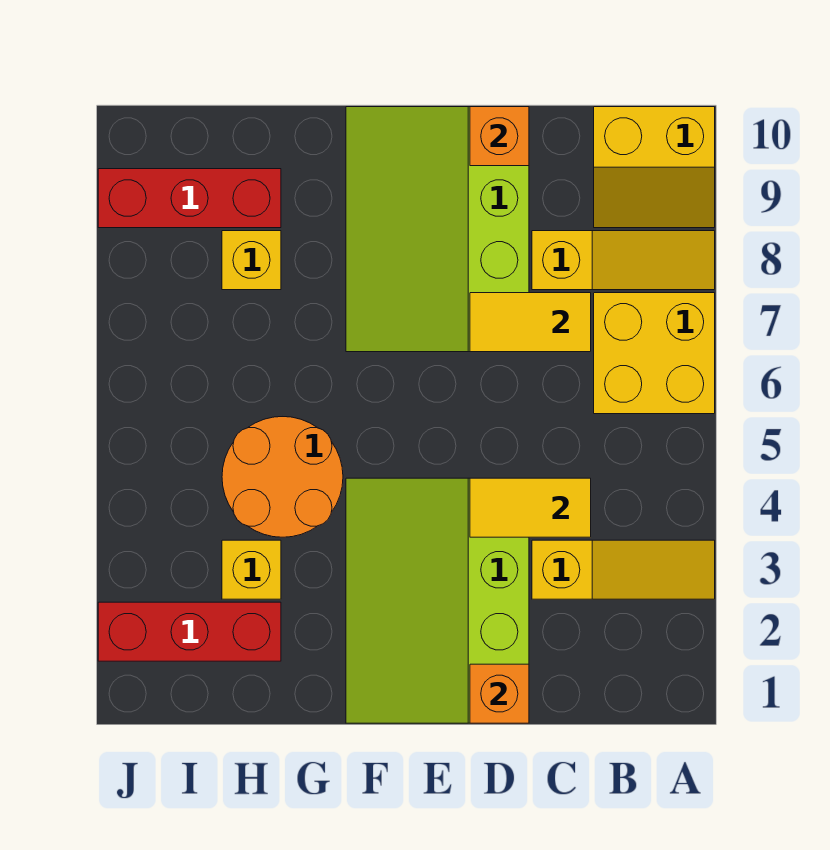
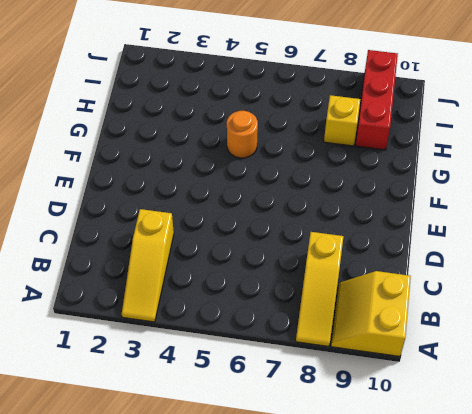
orange 1x1 round brick [227,111,258,158] -> orange 2x2 round brick [222,417,343,537]
none -> yellow 2x2 brick [594,293,715,414]
none -> lime 3x4 slope [346,478,529,723]
none -> lime 3x4 slope [346,107,529,352]

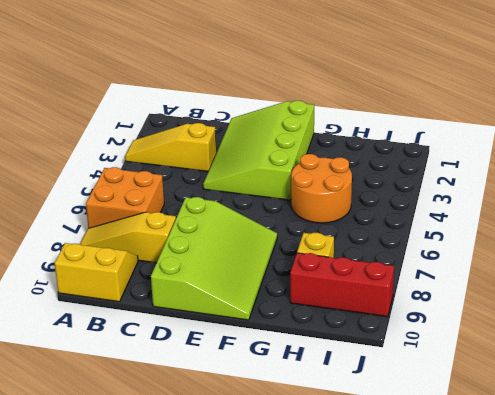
orange 2x2 brick [86,167,164,228] -> yellow 2x2 brick [594,293,715,414]
lime 3x4 slope [203,101,314,200] -> lime 3x4 slope turned to [346,478,529,723]
none -> red 1x3 brick [98,602,281,661]
none -> yellow 1x1 brick [222,540,281,599]
none -> yellow 1x2 tile [470,478,591,537]

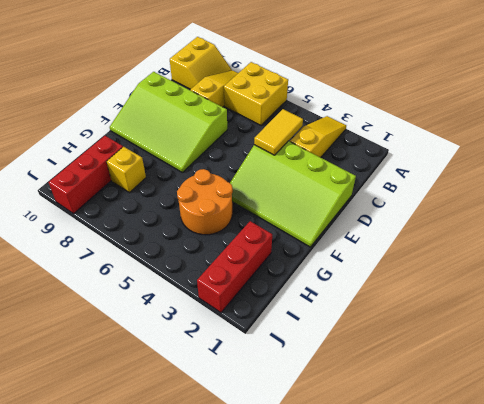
none -> yellow 1x1 brick [222,540,281,599]
none -> yellow 1x2 tile [470,293,591,352]
none -> orange 1x1 brick [470,664,529,723]

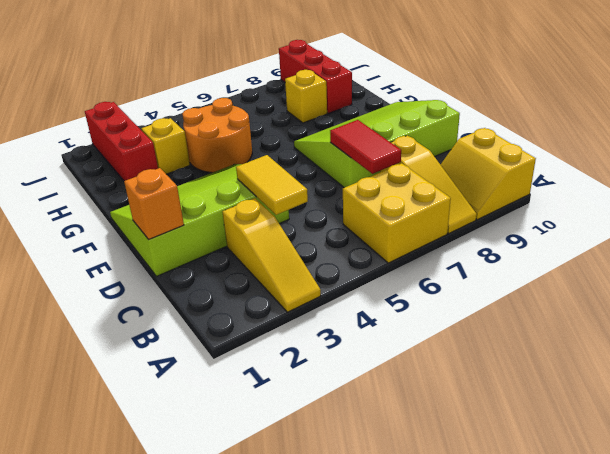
red 1x2 tile [330,120,401,174] -> yellow 1x2 tile [470,293,591,352]
none -> orange 1x1 brick [470,107,529,166]

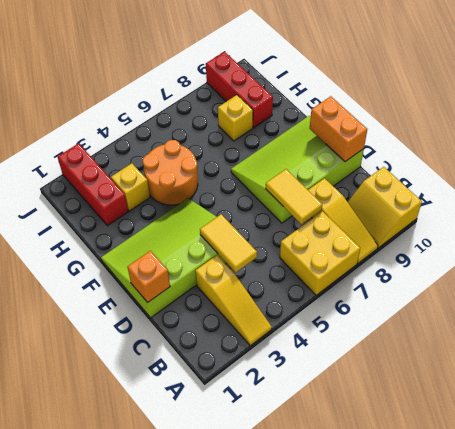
orange 1x2 brick [310,96,367,162] -> orange 1x1 brick [470,107,529,166]

